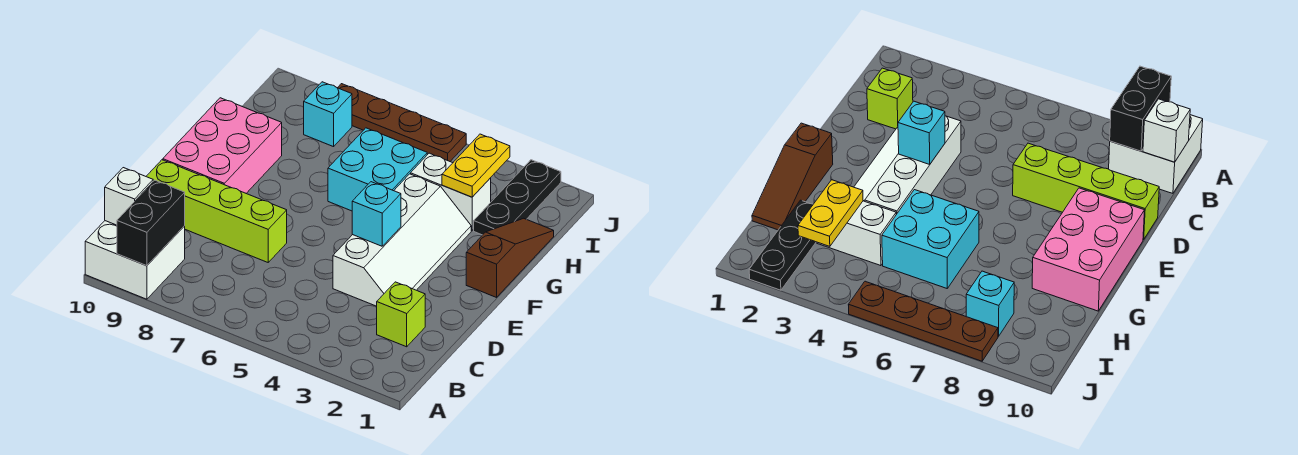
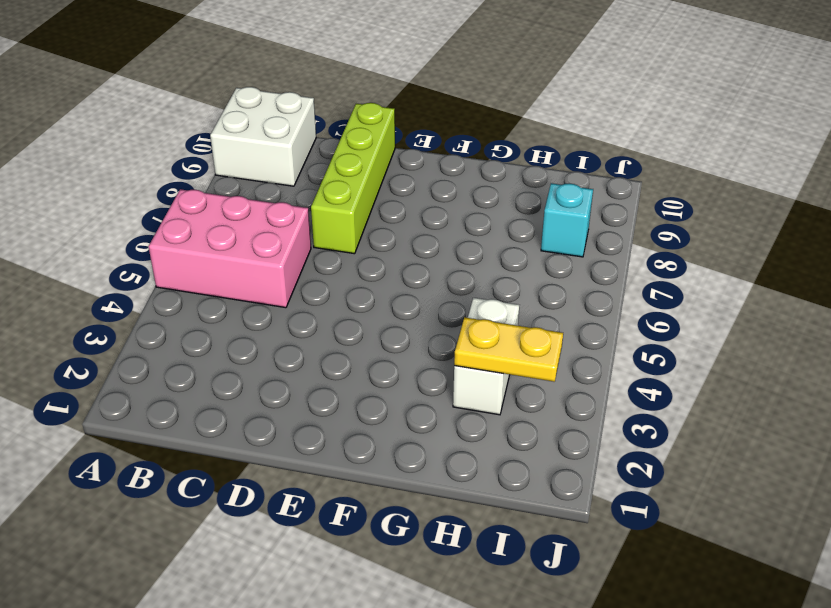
pink 2x3 brick [149,189,311,308] -> pink 2x3 brick moved to [163,98,282,193]
none -> lime 1x1 brick [377,282,425,347]
none -> white 2x4 slope [333,174,471,306]
none -> brown 1x3 slope [466,218,554,297]

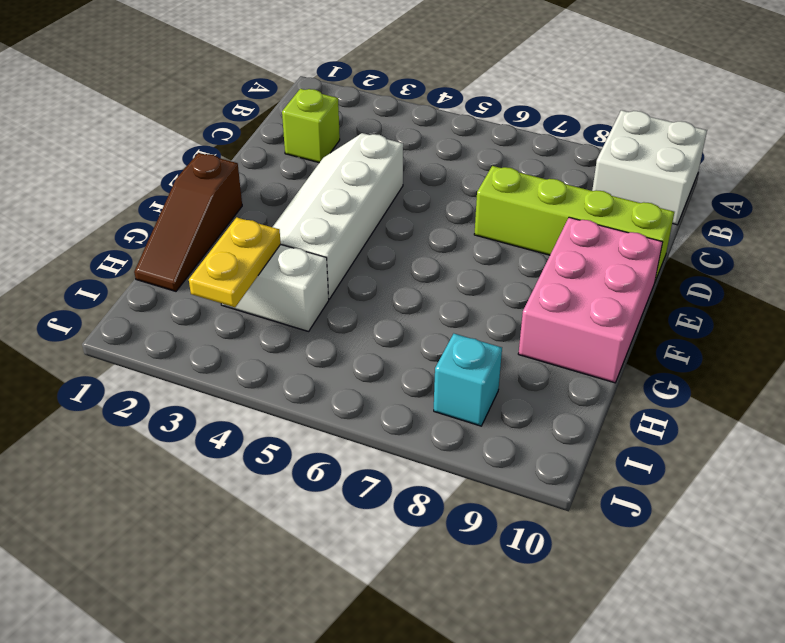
none -> cyan 2x2 brick [328,128,427,211]
none -> black 1x3 plate [474,160,561,235]
none -> brown 1x4 plate [338,84,466,161]

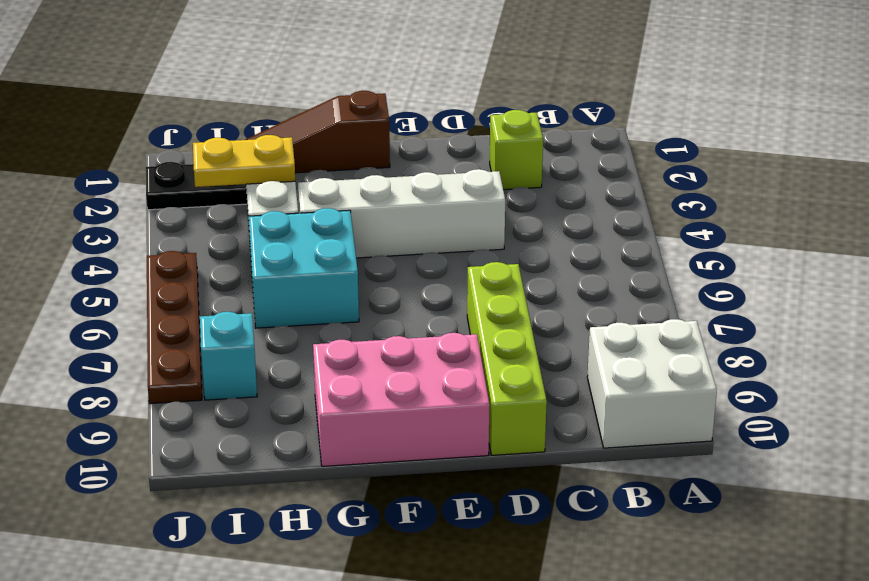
none -> black 1x2 brick [117,180,185,266]
none -> white 1x1 brick [105,168,153,225]
none -> cyan 1x1 brick [352,182,401,246]

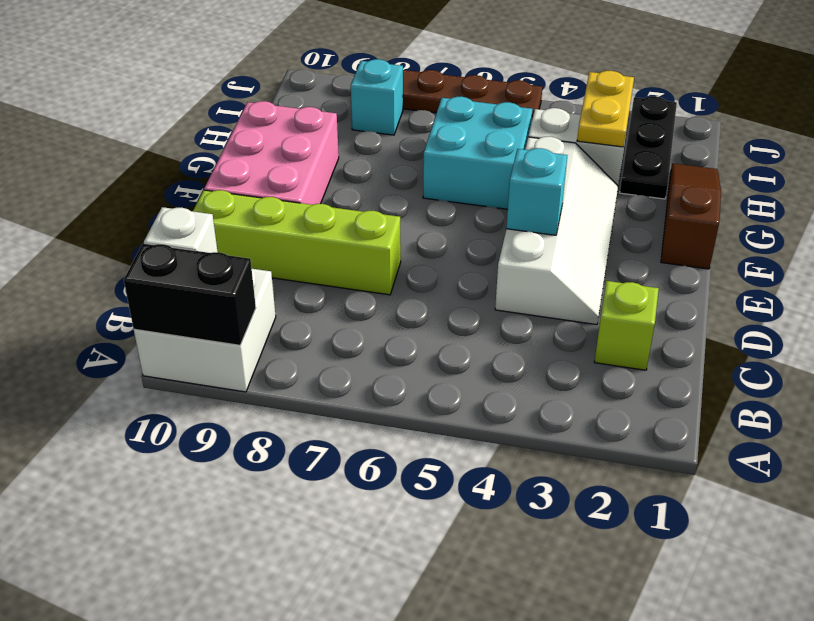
black 1x2 brick [124,243,256,345] -> black 1x2 brick turned to [117,180,185,266]

